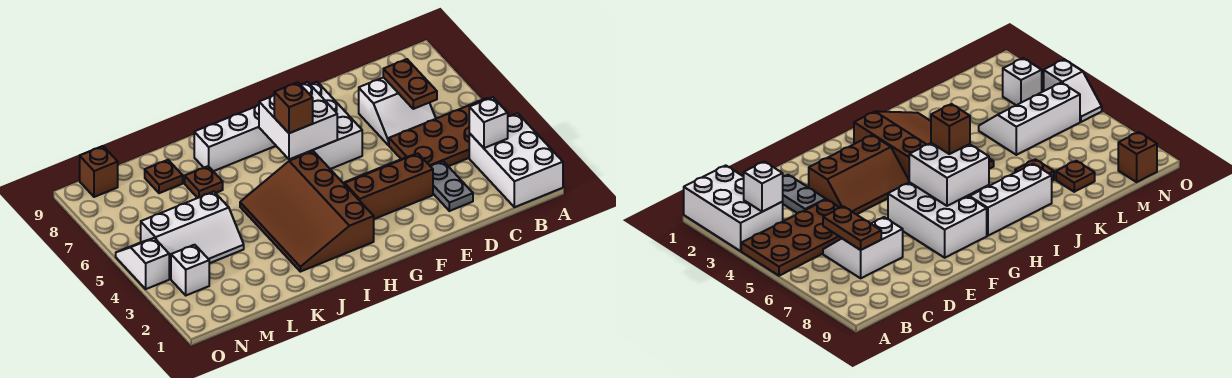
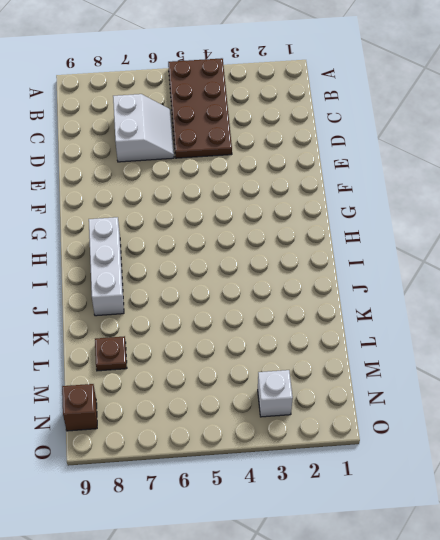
none -> white 2x3 brick [469,113,563,207]
none -> grey 1x2 plate [430,161,473,211]
none -> brown 2x3 slope [344,153,433,219]

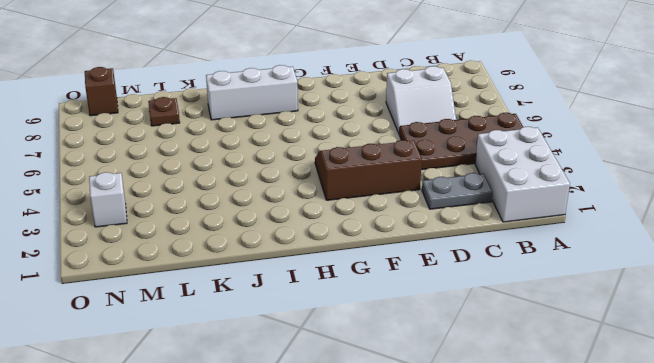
grey 1x2 plate [422,173,493,209] -> grey 1x2 plate turned to [430,161,473,211]
none -> white 2x3 brick [297,82,362,169]
none -> brown 3x4 slope [240,151,374,272]
none -> brown 1x1 plate [185,166,223,198]

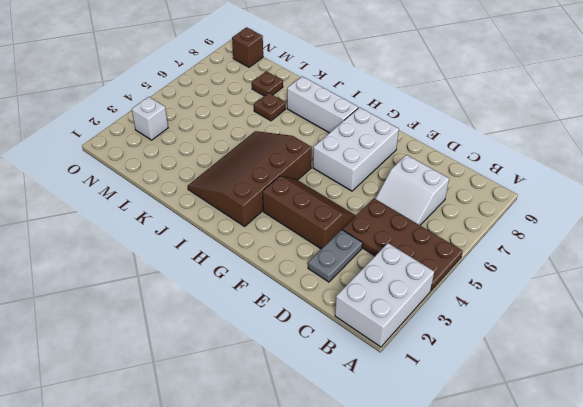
none -> white 2x3 slope [141,192,244,279]
none -> white 1x2 slope [116,238,169,289]
none -> white 1x1 brick [469,97,508,148]

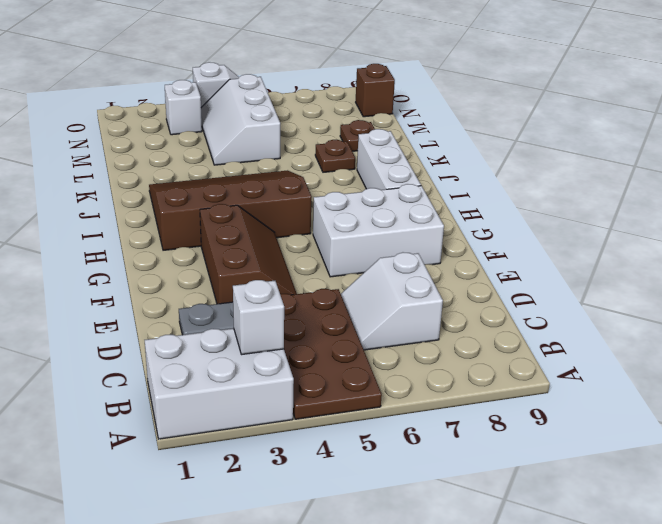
none -> brown 1x2 plate [383,59,437,109]
none -> white 2x2 brick [259,82,337,159]
none -> brown 1x1 brick [274,82,313,133]

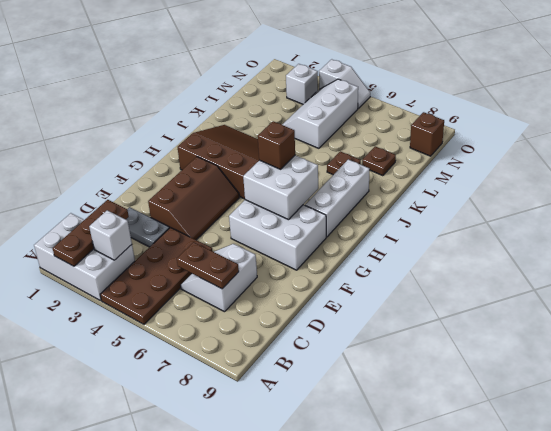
brown 1x3 plate [53,200,129,266] -> none

